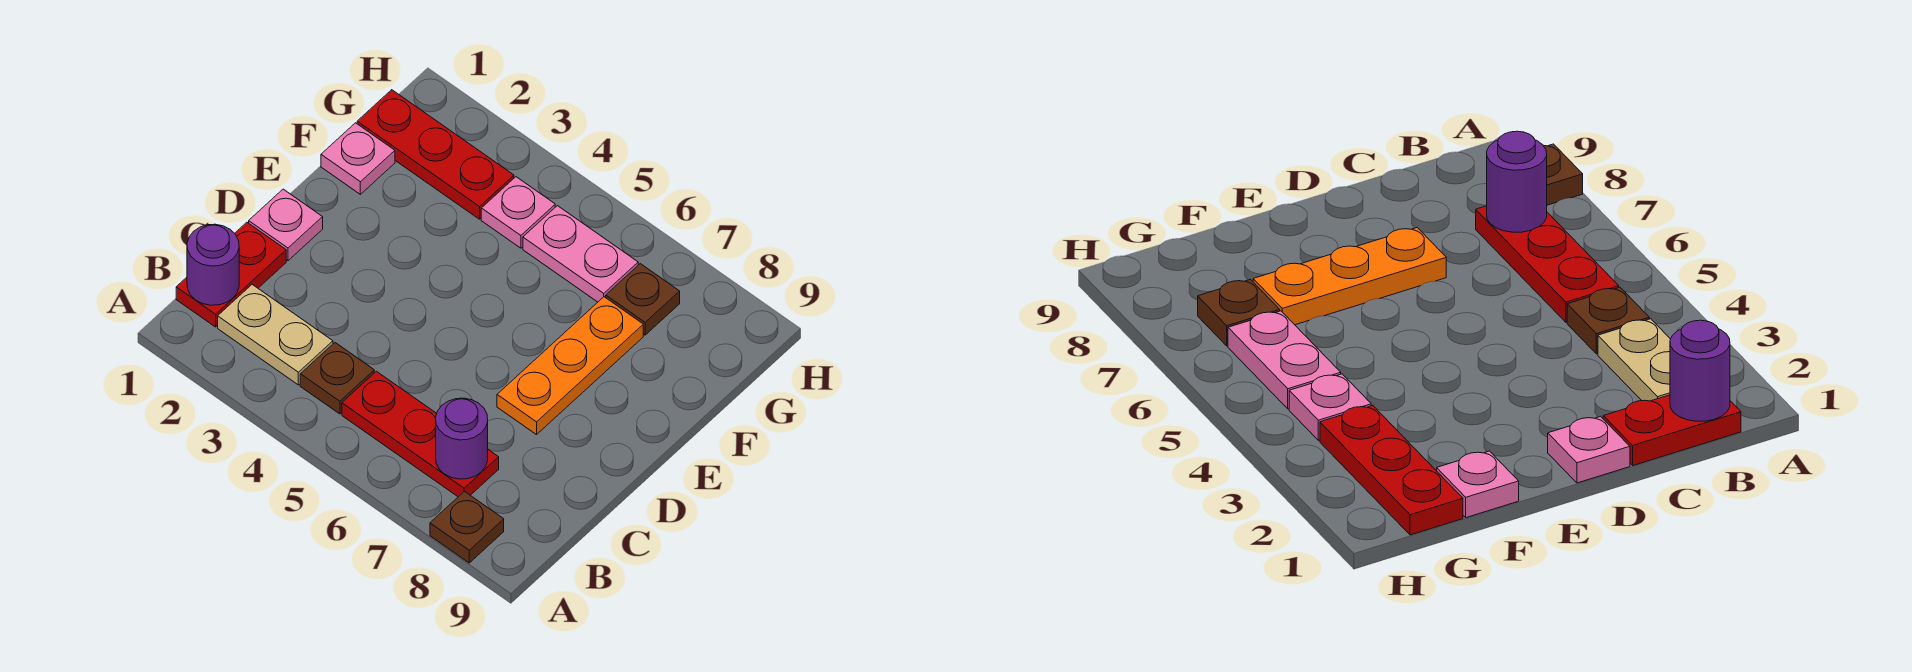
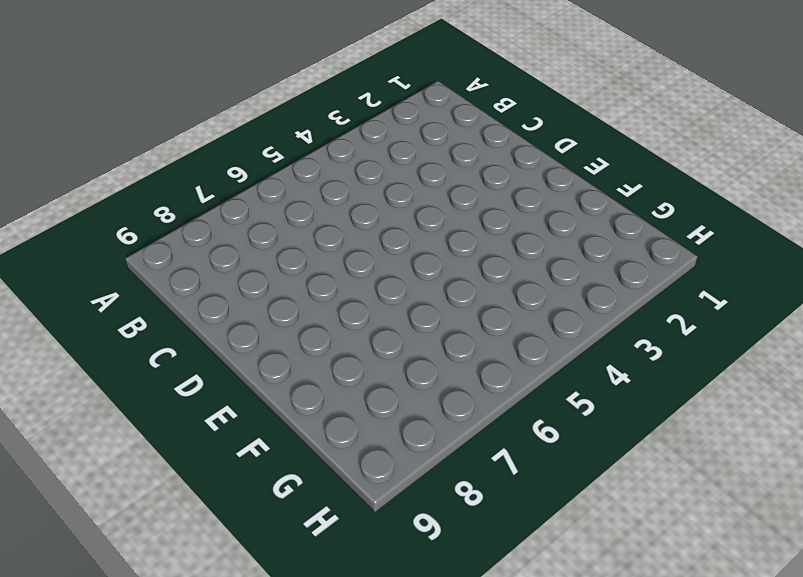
none -> brown 1x1 plate [430,491,504,563]
none -> red 1x2 plate [176,222,286,327]
none -> tan 1x2 plate [218,285,333,385]

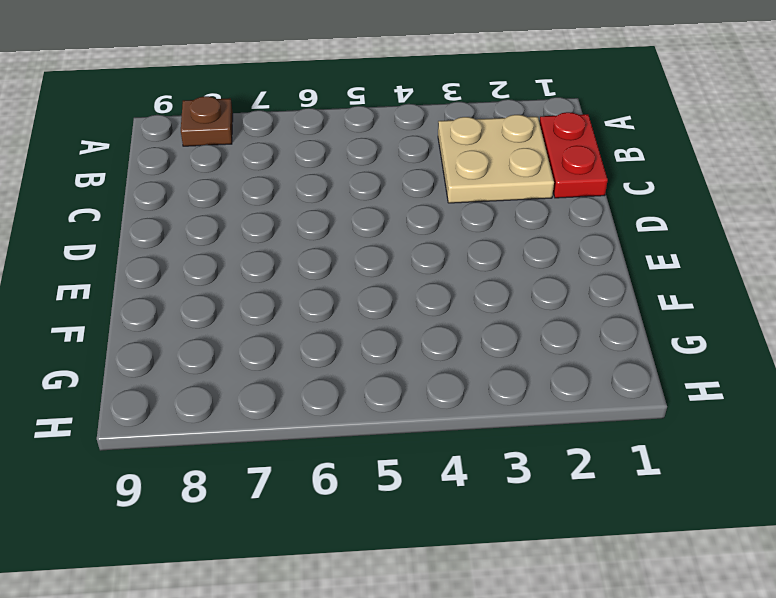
tan 2x2 plate [438,115,554,203] -> tan 1x2 plate [218,285,333,385]
none -> brown 1x1 plate [300,343,374,414]
none -> red 1x3 plate [342,371,499,497]
none -> pink 1x1 plate [249,189,323,261]

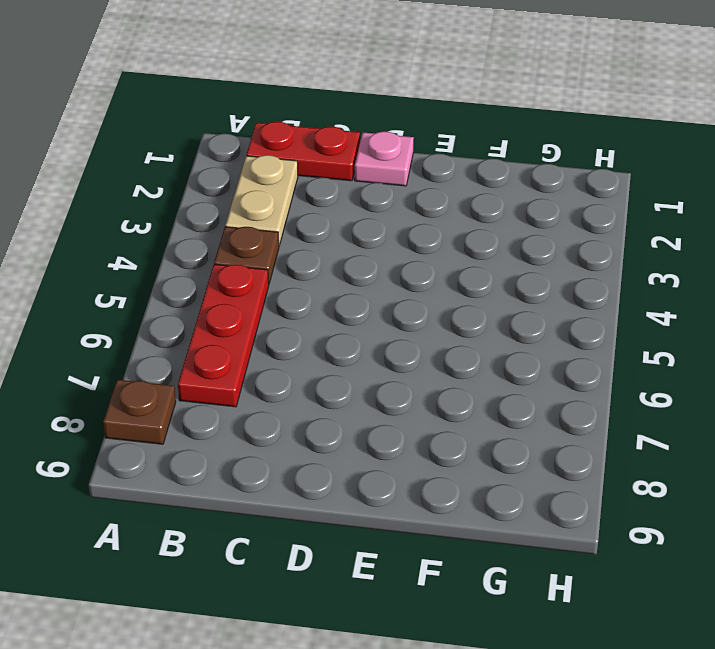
none -> orange 1x3 plate [497,297,643,435]
none -> pink 1x1 plate [321,123,395,194]
none -> red 1x3 plate [357,90,514,219]

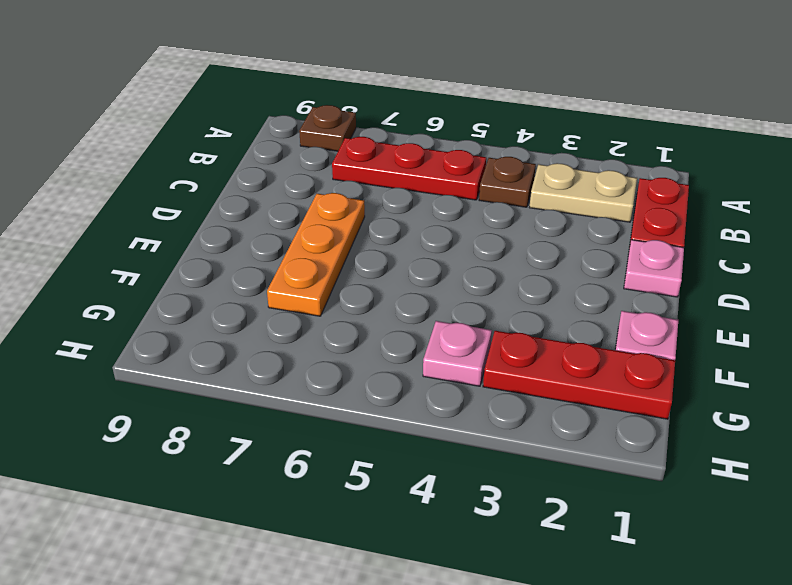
none -> pink 1x2 plate [523,206,638,302]
none -> brown 1x1 plate [606,264,680,335]
none -> purple 1x1 round brick [187,224,239,305]

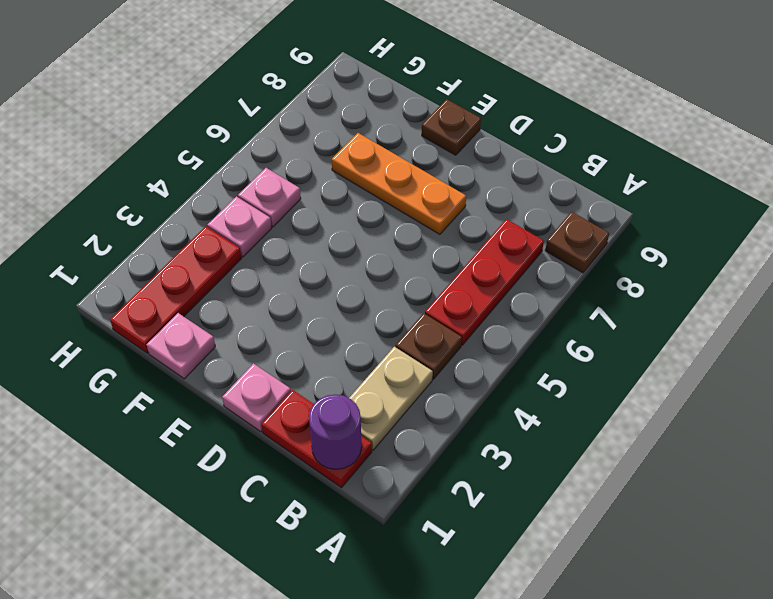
brown 1x1 plate [422,99,481,155] -> brown 1x1 plate moved to [606,264,680,335]
pink 1x1 plate [238,168,301,227] -> pink 1x2 plate [523,206,638,302]
none -> purple 1x1 round brick [436,398,488,479]

